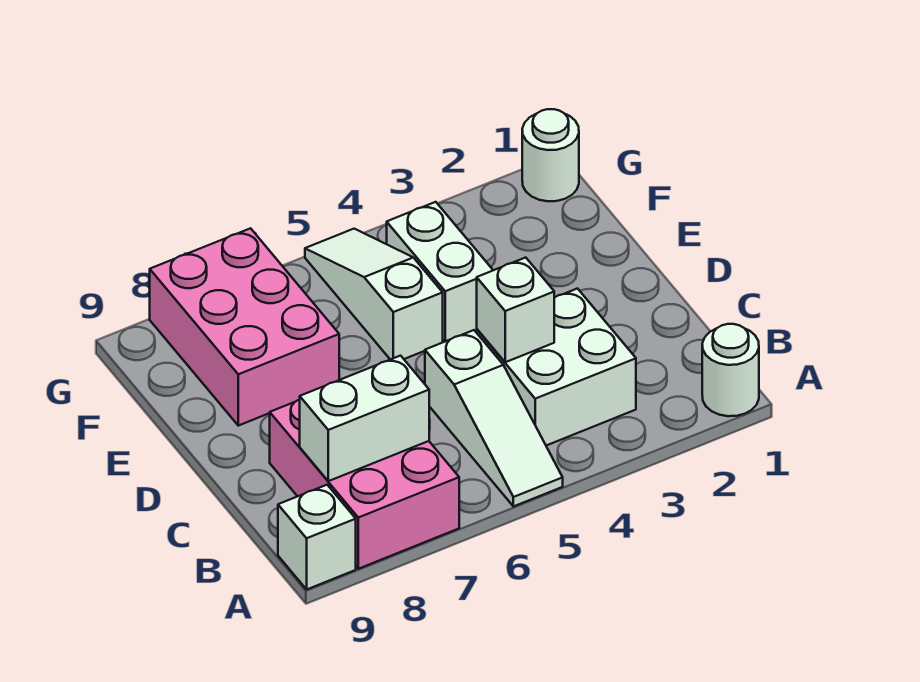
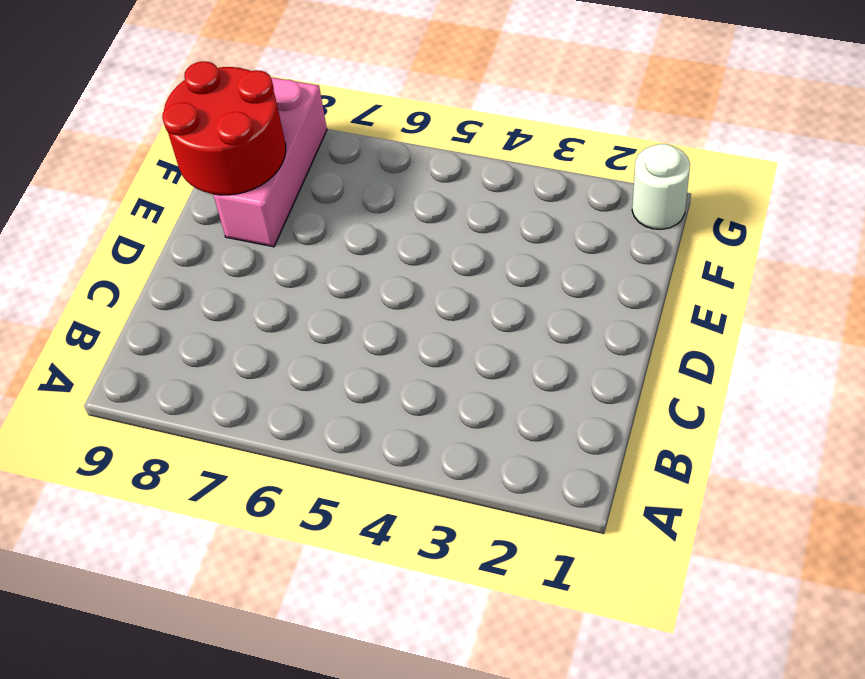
pink 1x3 brick [214,77,327,247] -> pink 2x3 brick [150,228,339,426]
red 2x2 round brick [162,61,286,195] -> none
none -> white 1x1 round brick [702,324,759,416]
none -> white 1x3 slope [425,330,563,506]

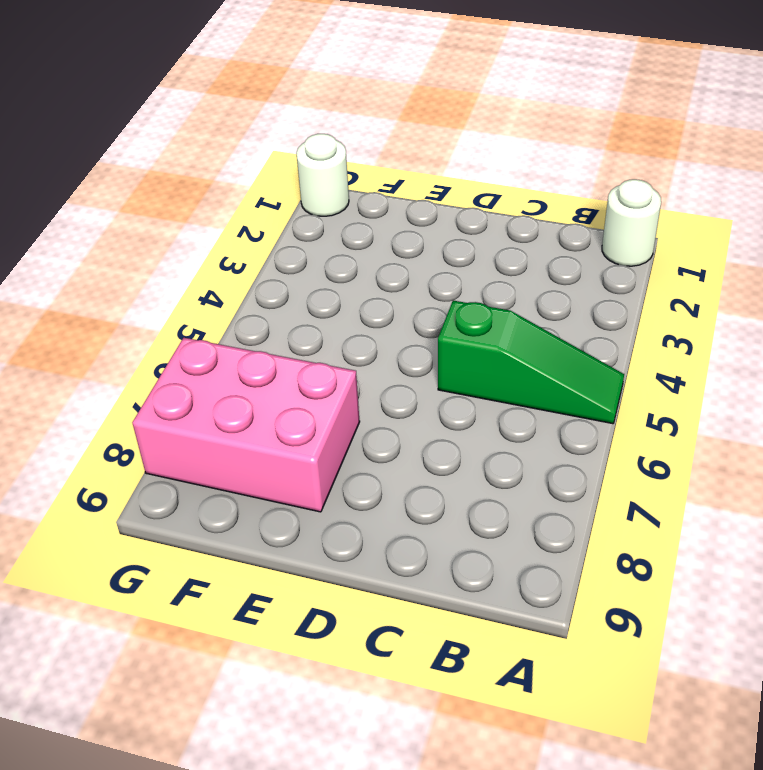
green 1x3 slope [438,300,624,424] -> white 1x3 slope [425,330,563,506]
none -> pink 2x3 brick [270,399,459,569]
none -> white 1x1 brick [278,485,356,589]

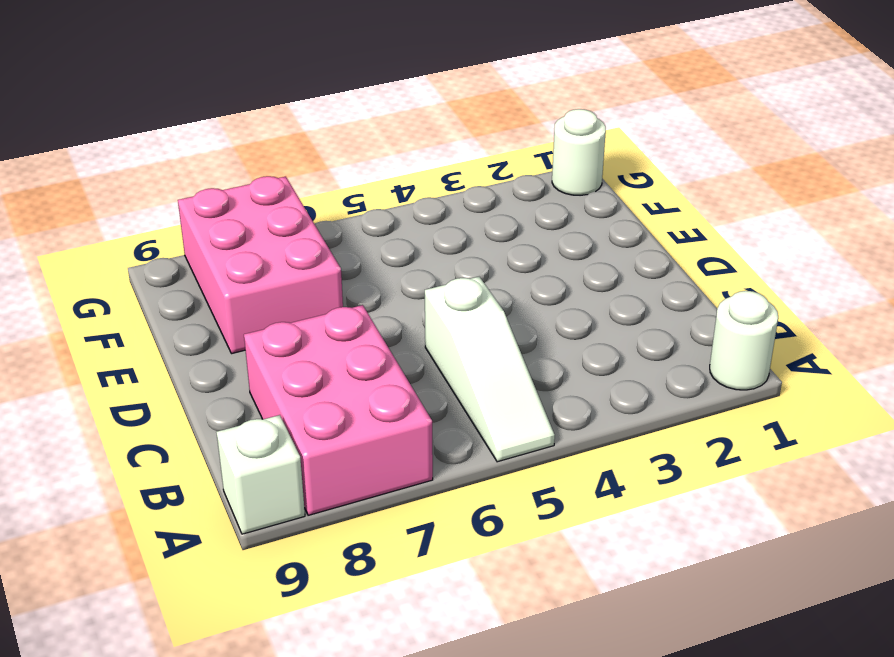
none -> white 2x2 brick [476,289,636,446]
none -> white 1x2 brick [387,202,493,342]

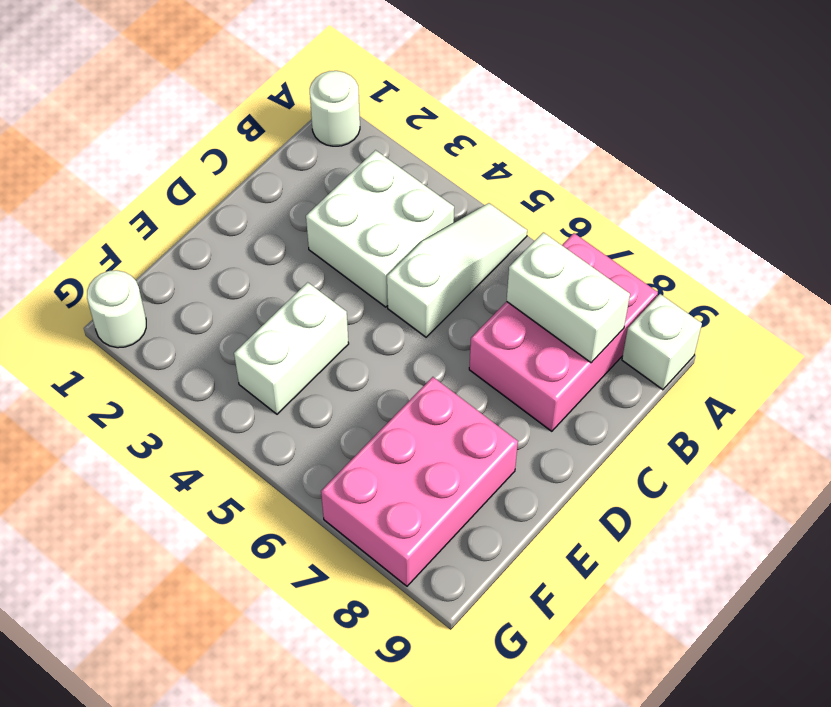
none -> white 1x3 slope [305,229,443,360]
none -> white 1x1 brick [477,258,554,362]

